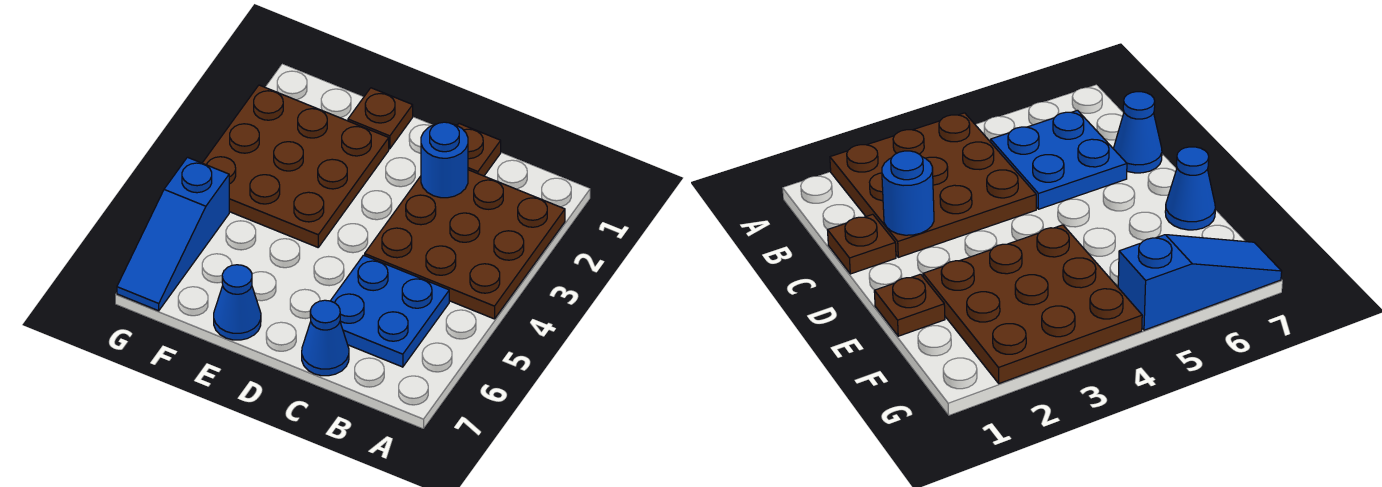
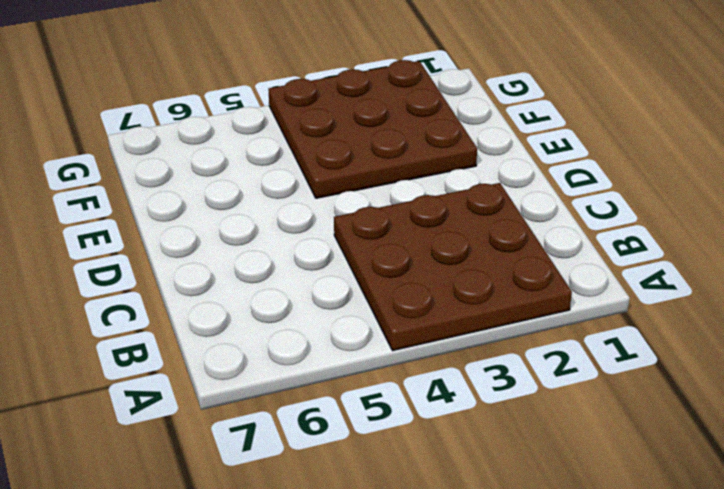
none -> blue 2x2 plate [331,255,449,367]
none -> brown 1x1 plate [457,124,501,176]

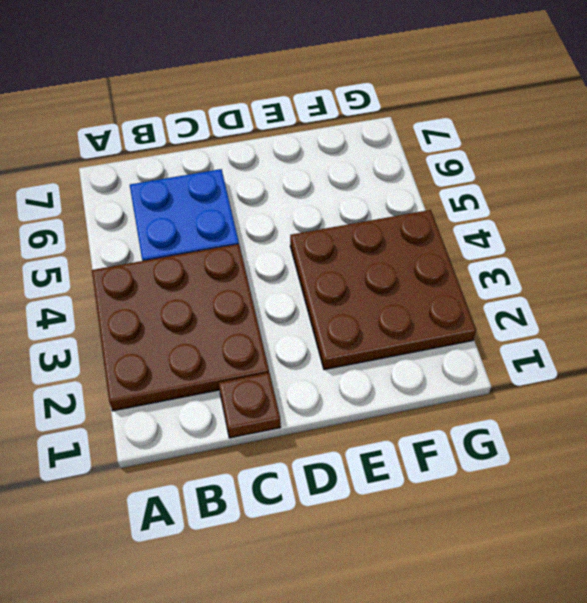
none -> blue 1x1 cone [302,300,349,376]
none -> brown 1x1 plate [348,88,413,149]

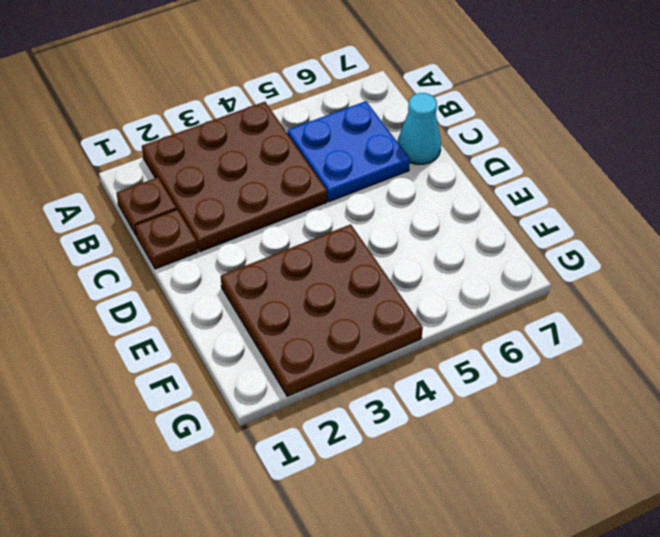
brown 1x1 plate [117,177,177,235] -> brown 1x1 plate moved to [348,88,413,149]
cyan 1x1 cone [398,93,441,164] -> blue 1x1 cone [302,300,349,376]
none -> blue 1x1 cone [214,265,261,340]
none -> blue 1x3 slope [117,157,229,311]

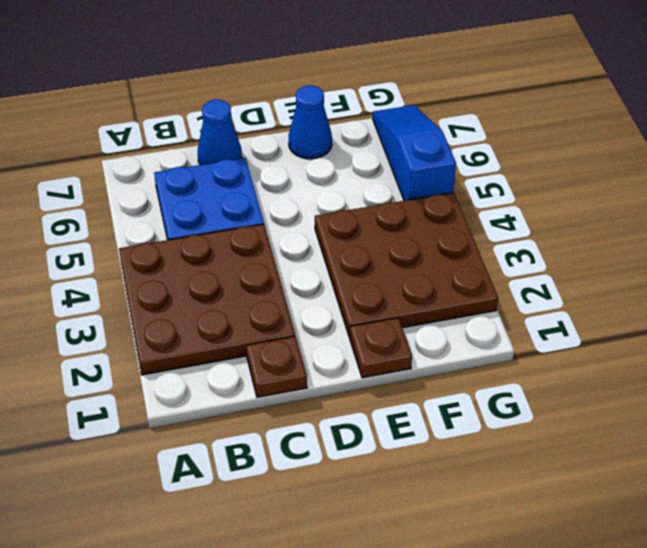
none -> blue 1x1 round brick [421,122,468,198]

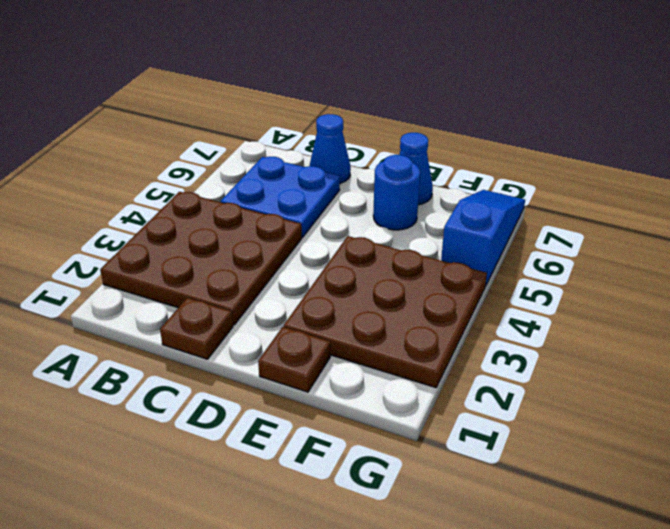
blue 1x1 round brick [373,155,420,230] -> blue 1x1 round brick moved to [421,122,468,198]

